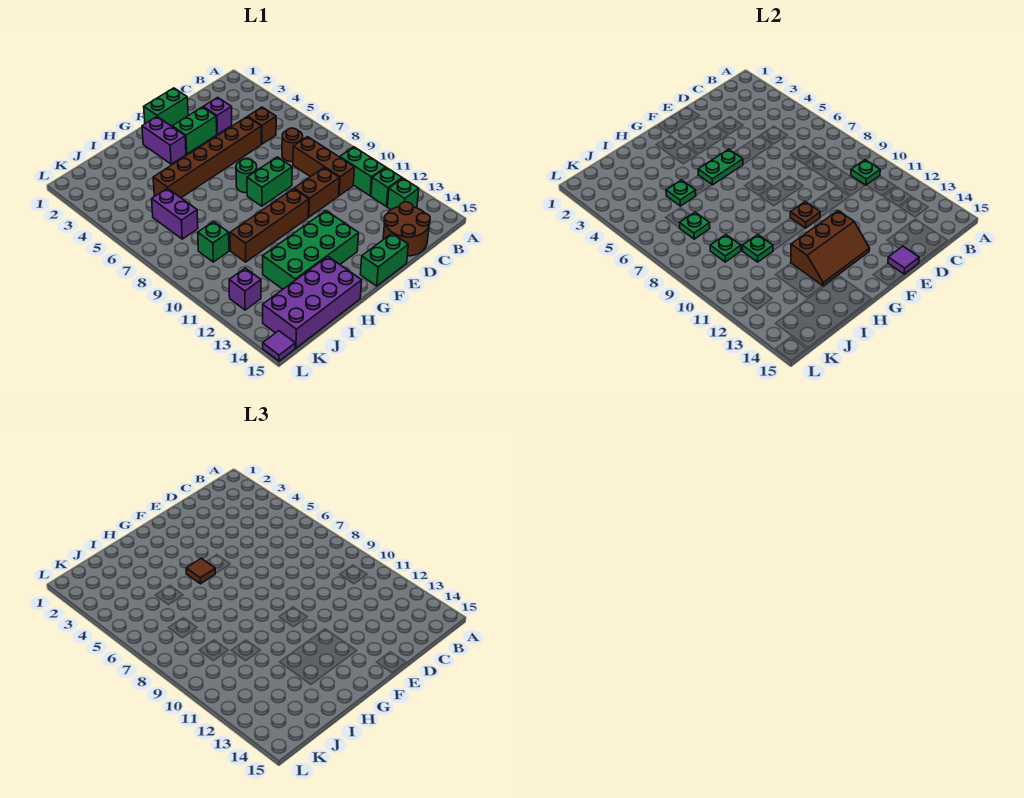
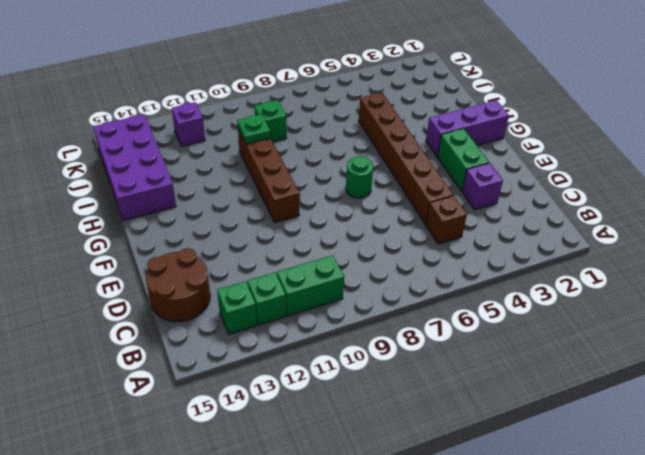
purple 1x3 brick [426,100,509,156] -> purple 1x2 brick [142,117,186,164]
none -> brown 1x1 round brick [282,128,303,162]
none -> brown 1x3 brick [293,137,354,196]
none -> brown 1x2 brick [294,168,339,217]
none -> green 1x2 brick [144,88,188,126]

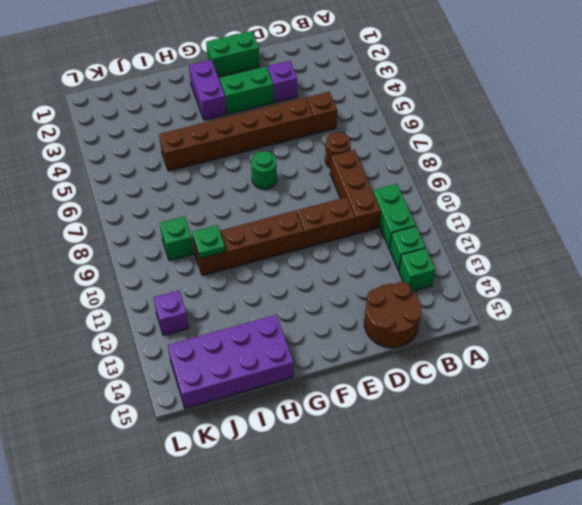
none -> green 1x2 brick [247,157,292,206]
none -> green 1x2 brick [360,234,408,286]
none -> green 2x4 brick [263,211,359,289]
none -> purple 1x2 brick [152,188,198,239]

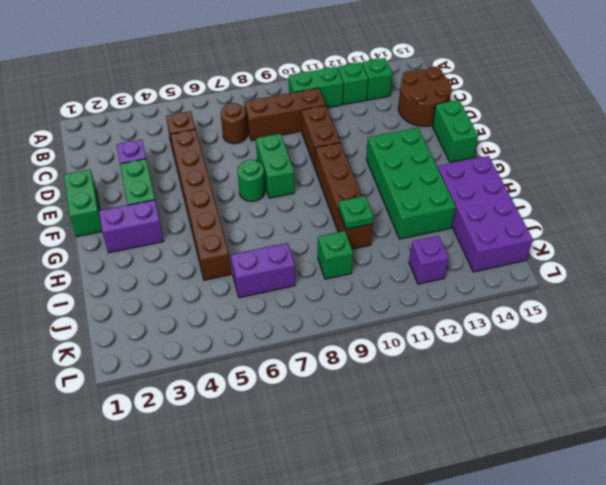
none -> purple 1x1 tile [263,331,295,361]
none -> green 1x1 plate [851,160,880,185]
none -> purple 1x1 tile [888,246,919,274]
none -> green 1x2 plate [698,149,743,185]

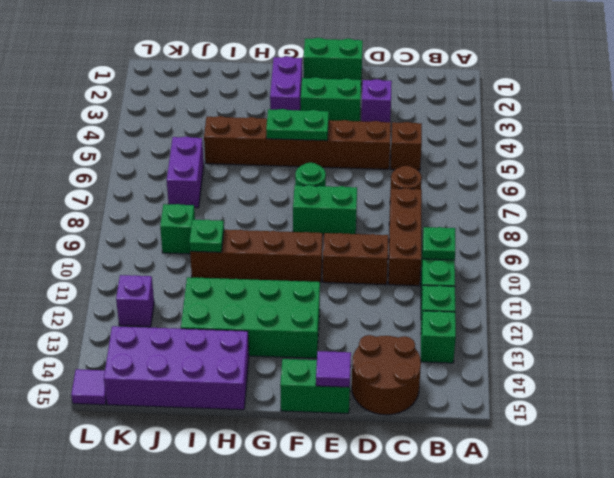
none -> brown 1x1 plate [790,202,820,228]
none -> brown 2x3 slope [791,211,870,286]
none -> green 1x1 plate [666,180,696,206]
none -> green 1x1 plate [680,212,710,239]

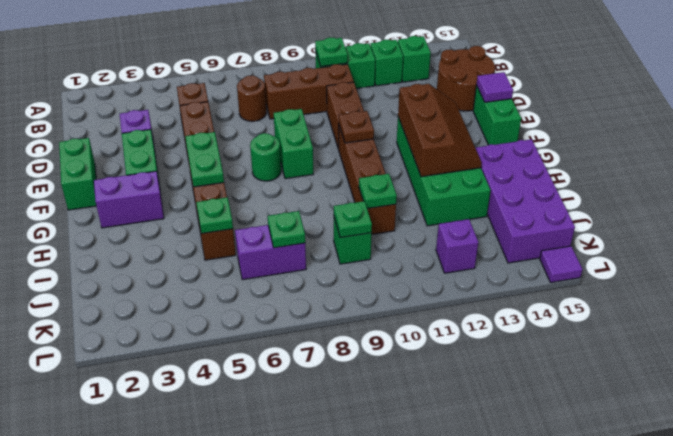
none -> brown 1x1 tile [186,558,215,584]

